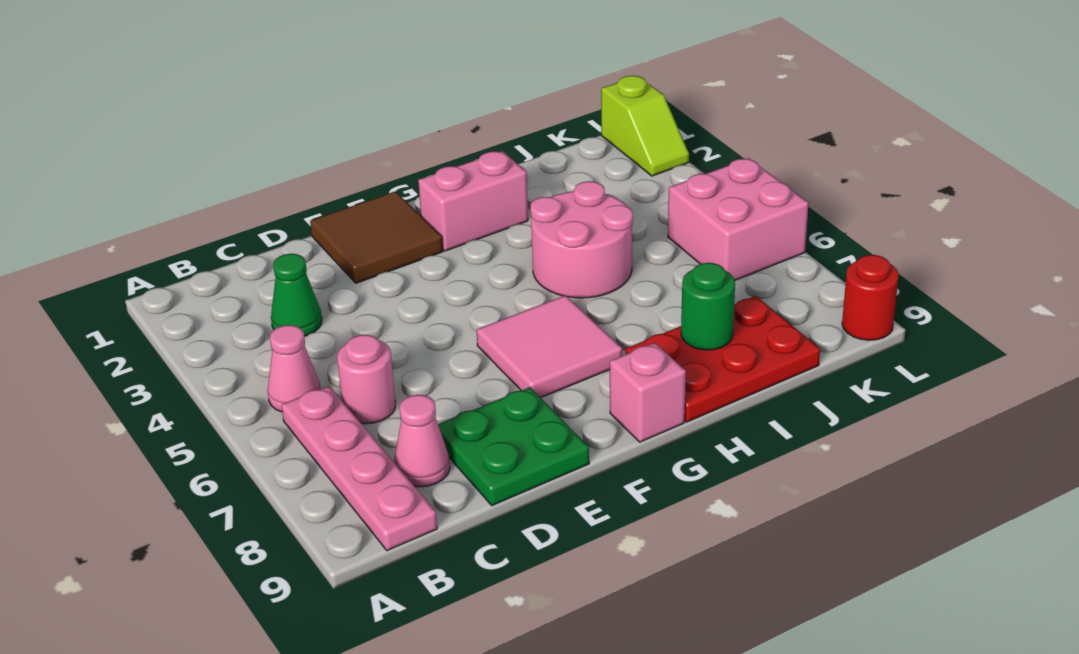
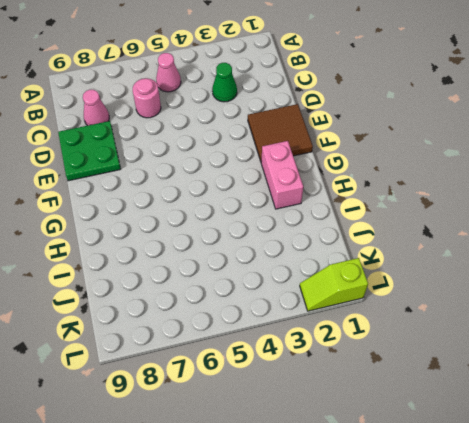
none -> pink 1x4 plate [281,386,437,551]
none -> pink 2x2 tile [477,295,622,398]
none -> pink 1x1 brick [610,343,686,442]

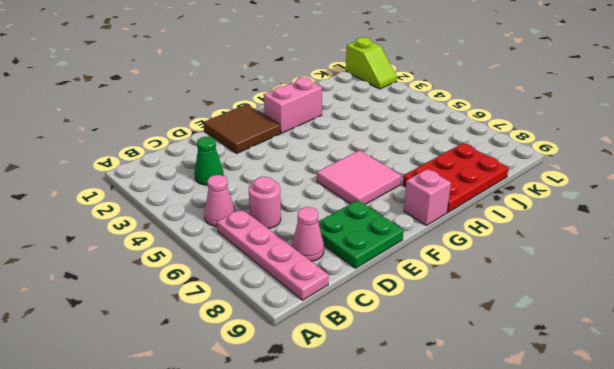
none -> pink 2x2 round brick [530,181,633,298]
none -> pink 2x2 brick [668,158,808,280]
none -> red 1x1 round brick [842,255,899,340]

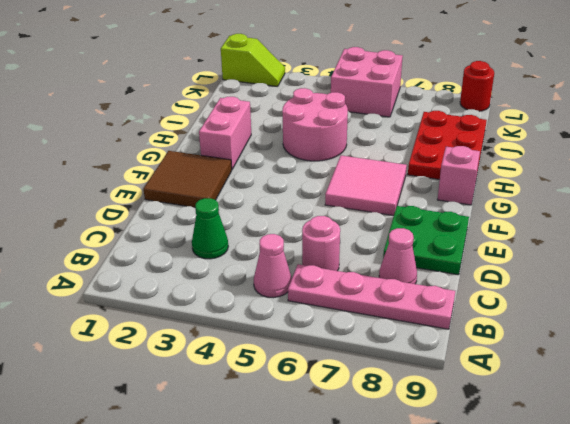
none -> green 1x1 round brick [681,263,735,350]

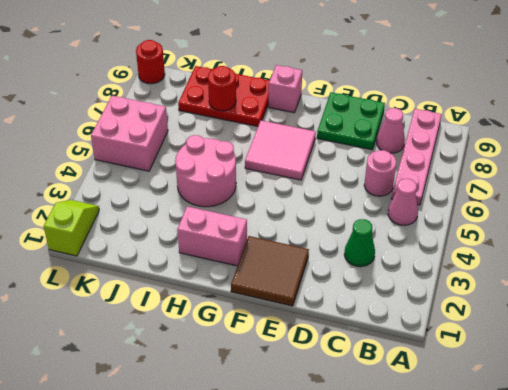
red 1x1 round brick [208,66,236,111] -> green 1x1 round brick [681,263,735,350]

